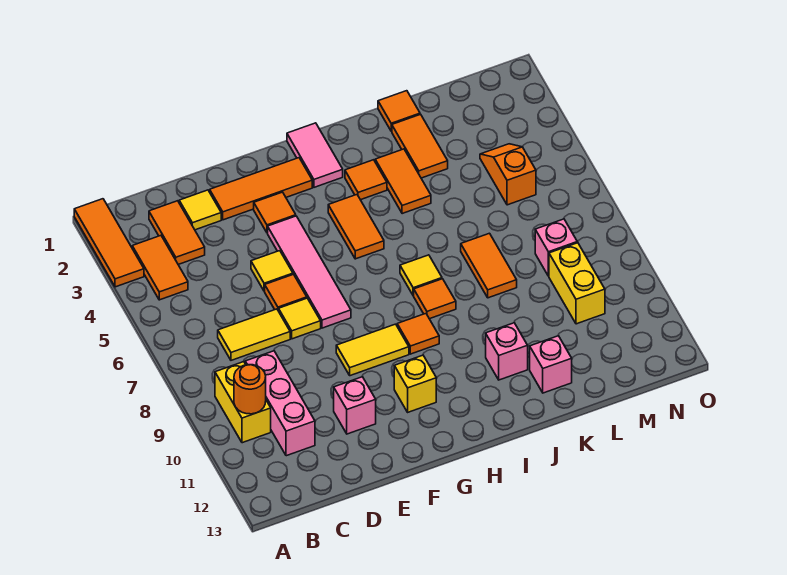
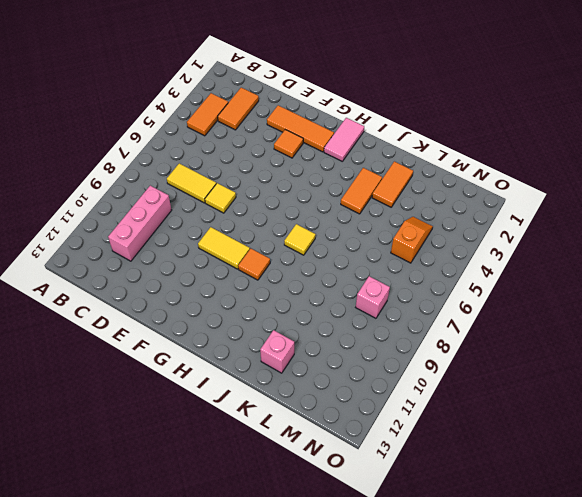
none -> orange 1x3 tile [74,199,144,287]
none -> yellow 1x2 brick [215,362,271,443]
none -> yellow 1x1 tile [179,190,221,230]
none -> yellow 1x1 tile [251,251,293,291]

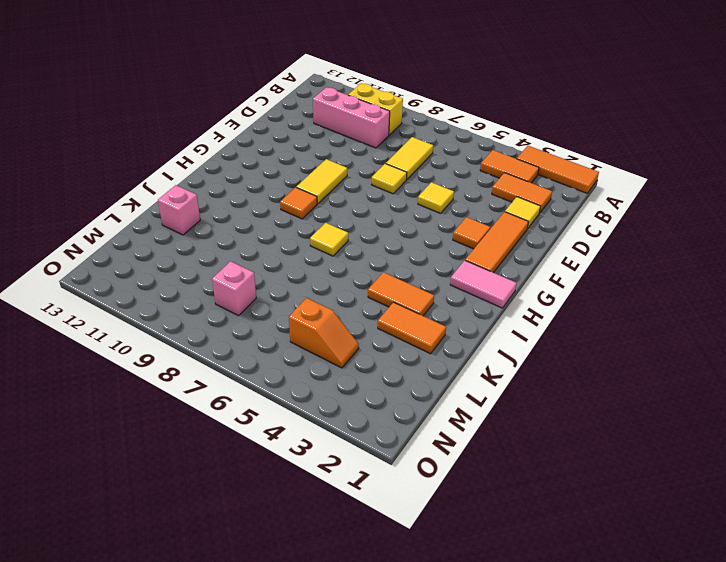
none -> orange 1x1 tile [265,274,307,311]
none -> pink 1x1 brick [334,377,376,434]
none -> pink 1x4 tile [268,216,351,328]
none -> yellow 1x1 brick [394,355,436,412]

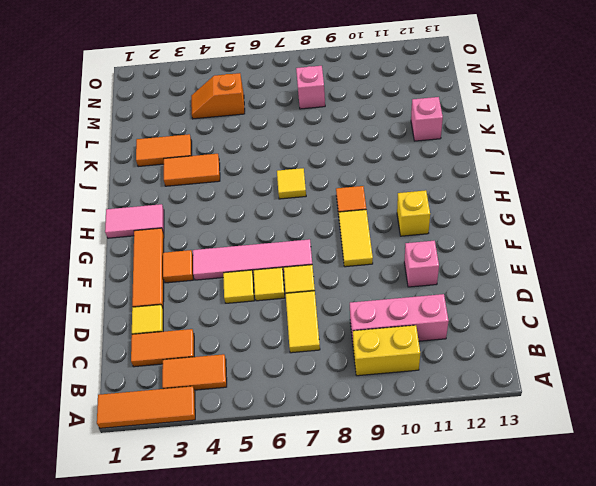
yellow 1x1 tile [253,267,285,301] -> orange 1x1 tile [265,274,307,311]
none -> orange 1x2 tile [328,195,384,259]
none -> orange 1x1 tile [345,160,387,200]
none -> orange 1x1 tile [414,279,456,319]
none -> pink 1x1 brick [486,323,528,380]

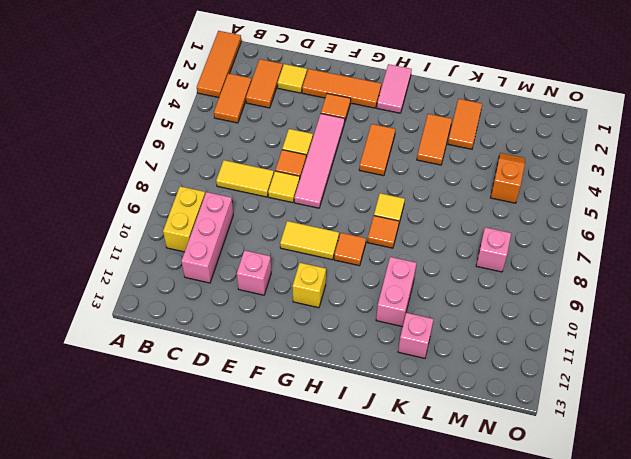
pink 1x2 brick [376,257,416,327] -> pink 1x1 brick [486,323,528,380]
none -> orange 1x1 tile [345,160,387,200]
none -> orange 1x1 tile [378,91,420,131]
none -> orange 1x2 tile [461,233,517,298]
none -> yellow 1x2 brick [549,243,605,324]

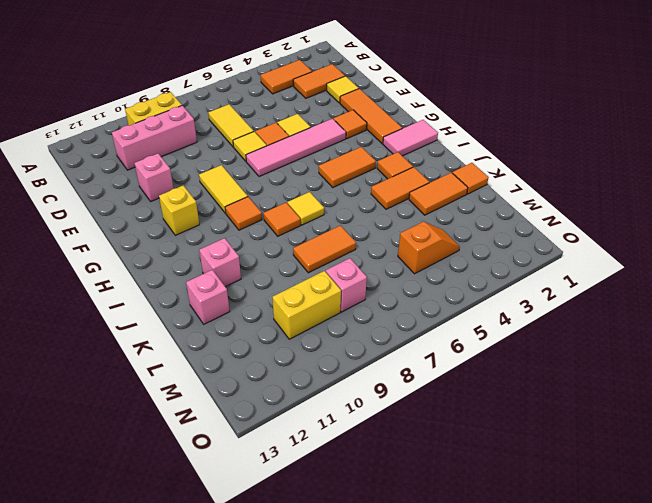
none -> orange 1x3 tile [74,199,144,287]
none -> orange 1x1 round brick [234,365,266,414]

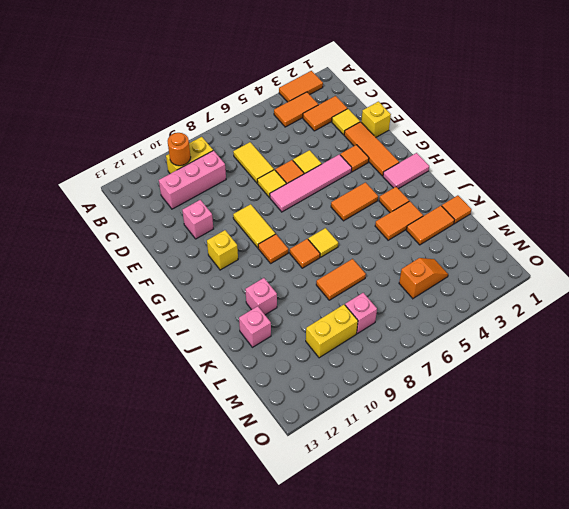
orange 1x2 tile [279,71,323,102] -> orange 1x3 tile [74,199,144,287]
yellow 1x1 brick [361,102,391,137] -> none

